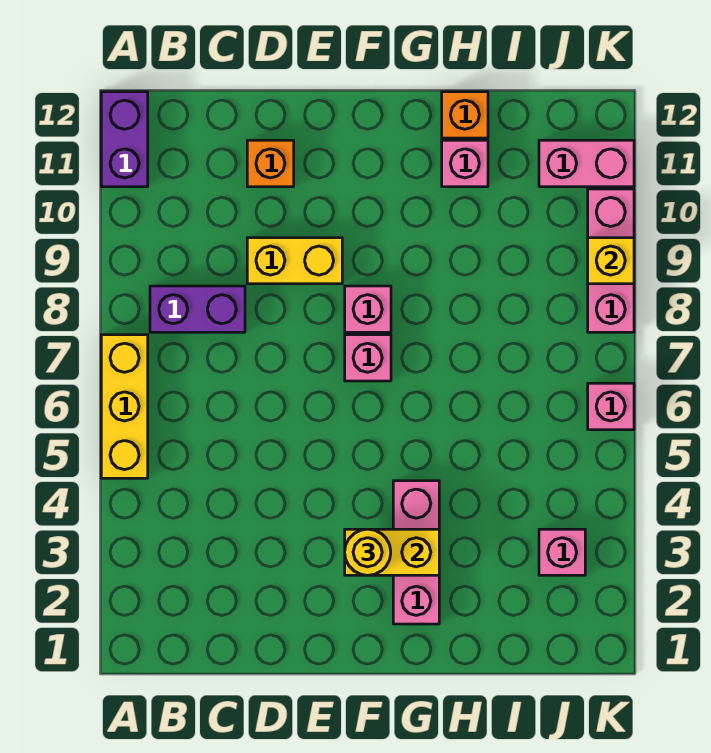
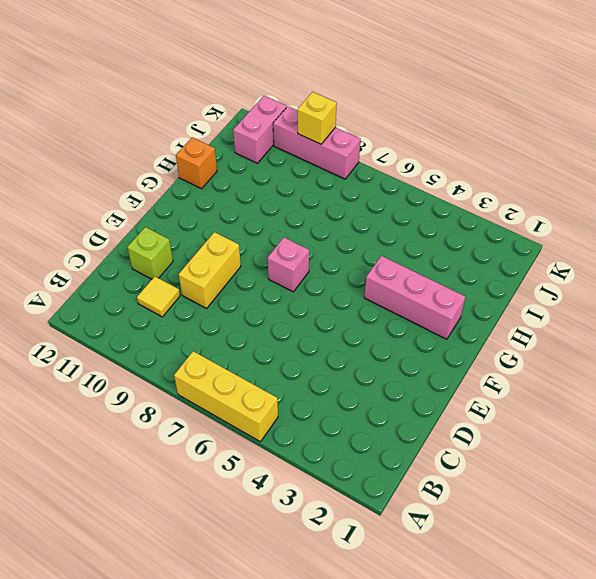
yellow 1x1 tile [137,277,180,317] -> none
lime 1x1 brick [127,227,173,279] -> orange 1x1 brick [247,140,294,187]
none -> purple 1x2 brick [101,92,148,187]
none -> purple 1x2 brick [150,286,245,332]
none -> pink 1x1 brick [345,286,391,332]

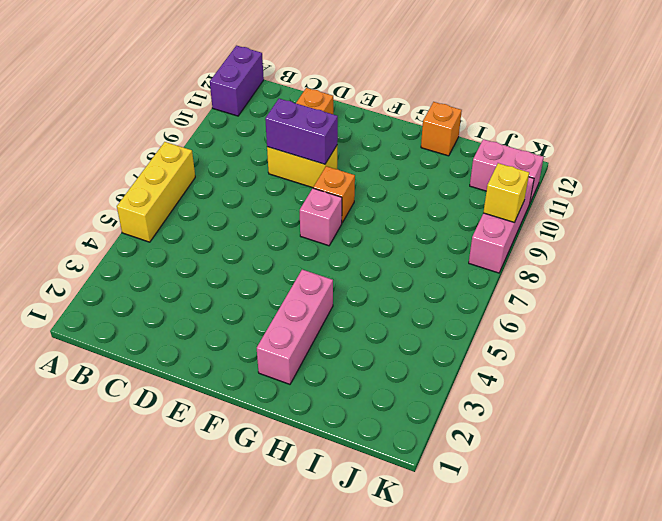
purple 1x2 brick [265,99,338,164] -> purple 1x2 brick moved to [150,286,245,332]
orange 1x1 brick [313,166,355,223] -> pink 1x1 brick [345,286,391,332]
none -> pink 1x1 brick [442,140,488,187]
none -> pink 1x1 brick [539,529,585,575]
none -> pink 1x1 brick [588,383,634,430]

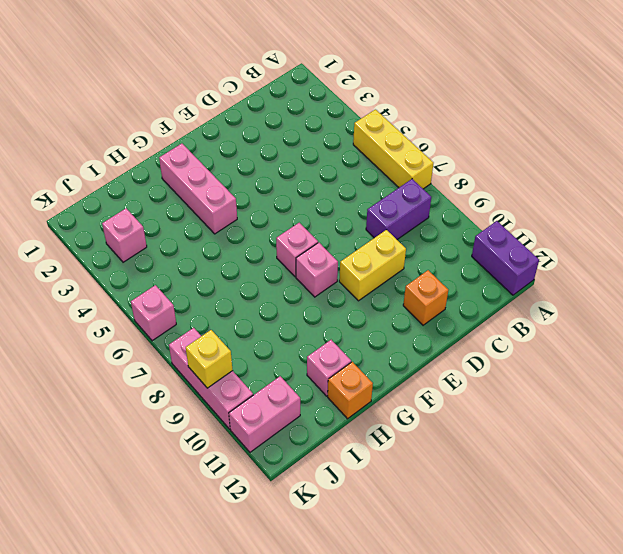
none -> yellow 1x2 brick [345,529,439,575]
none -> yellow 1x1 round brick [345,529,391,575]

